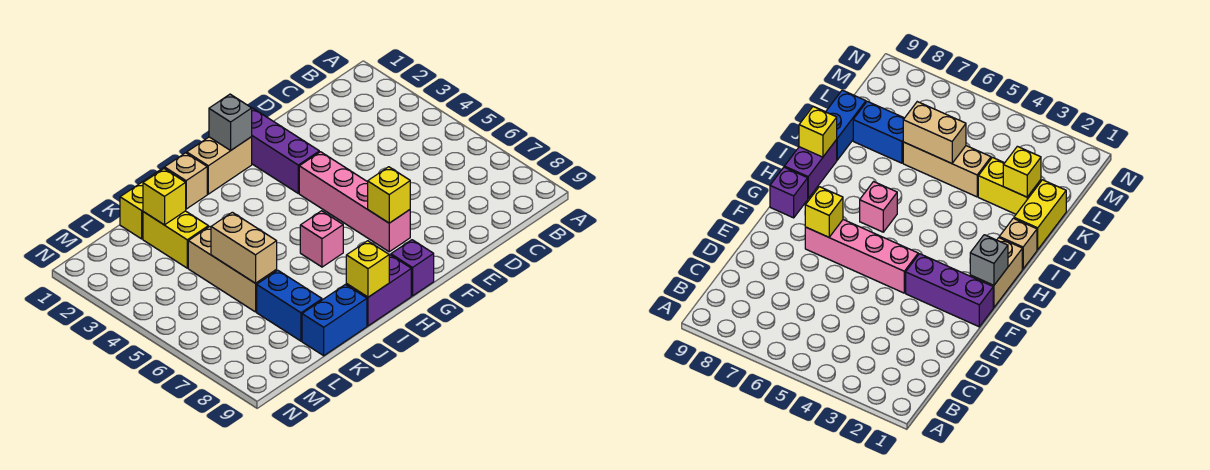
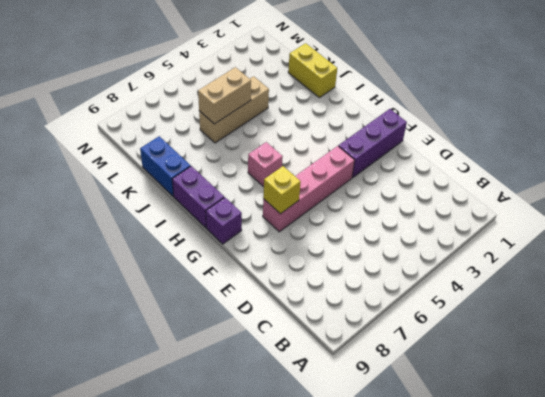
none -> tan 1x2 brick [187,137,252,194]
none -> tan 1x1 brick [165,153,207,209]
none -> yellow 1x2 brick [143,211,208,268]

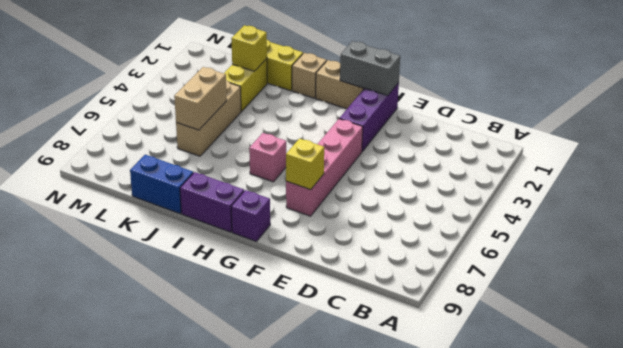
grey 1x2 brick [340,41,400,96] -> grey 1x1 brick [209,94,252,150]
none -> blue 1x2 brick [257,270,322,341]
none -> yellow 1x1 brick [346,241,389,297]

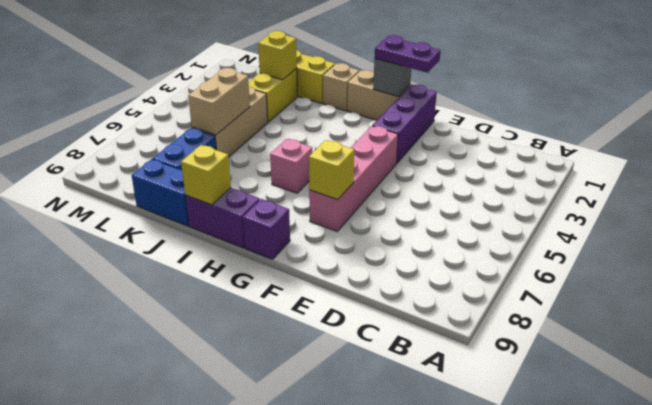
purple 1x2 plate [375,35,440,73] -> none

